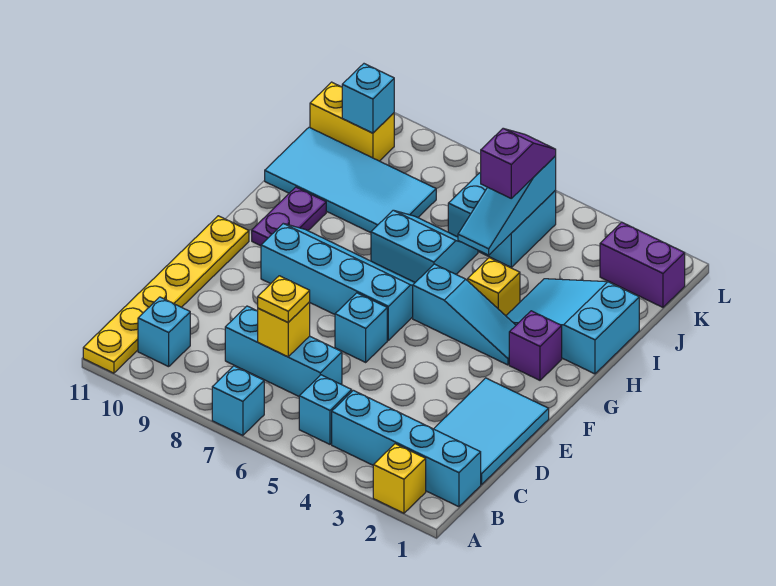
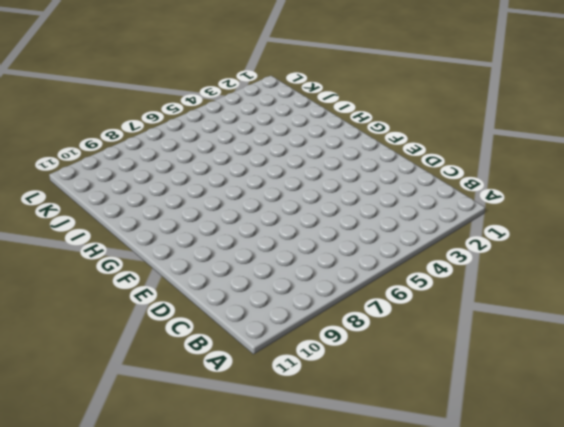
none -> yellow 1x1 brick [373,444,426,513]
none -> cyan 1x1 brick [212,366,264,435]
none -> yellow 1x6 plate [83,216,249,373]

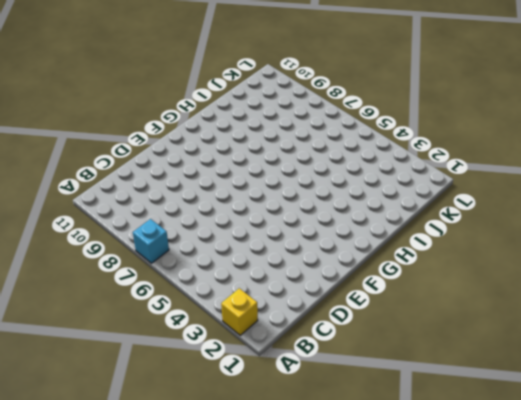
none -> yellow 1x6 plate [83,216,249,373]
none -> cyan 1x4 brick [332,390,481,507]
none -> cyan 1x1 brick [299,375,352,444]

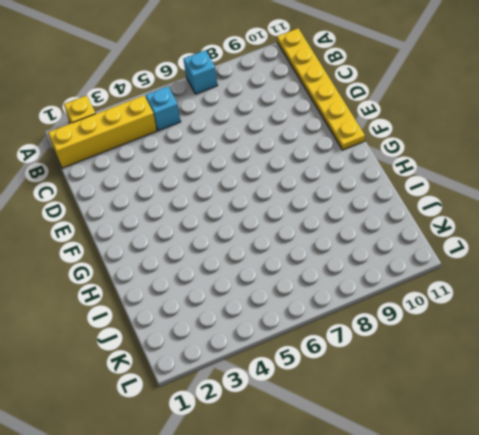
yellow 1x4 brick [48,96,157,168] -> cyan 1x4 brick [332,390,481,507]
none -> cyan 1x1 brick [138,297,190,367]
none -> cyan 2x3 tile [434,378,549,485]
none -> cyan 1x3 brick [225,306,342,396]

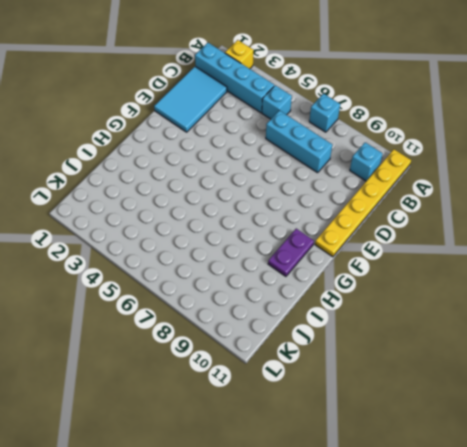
none -> cyan 1x1 brick [335,293,387,362]
none -> cyan 2x4 slope [261,224,415,340]
none -> purple 1x1 brick [509,311,562,380]

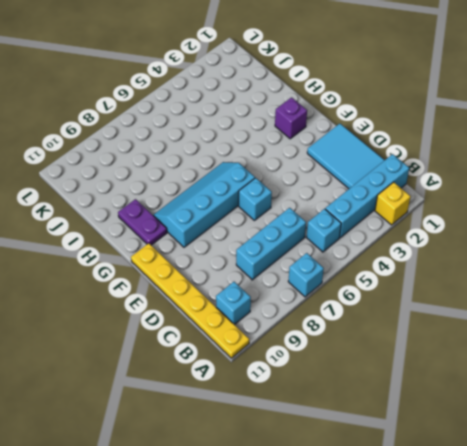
none -> cyan 1x3 slope [413,264,516,365]
none -> cyan 2x3 slope [506,279,639,374]
none -> yellow 1x1 brick [468,258,520,316]

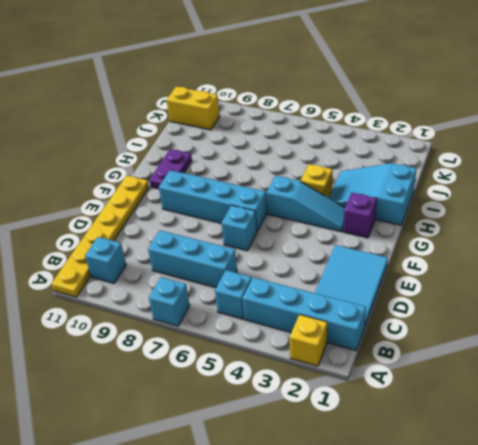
none -> cyan 2x2 slope [371,210,478,282]
none -> cyan 2x4 tile [265,127,436,233]
none -> cyan 2x2 brick [448,172,556,267]

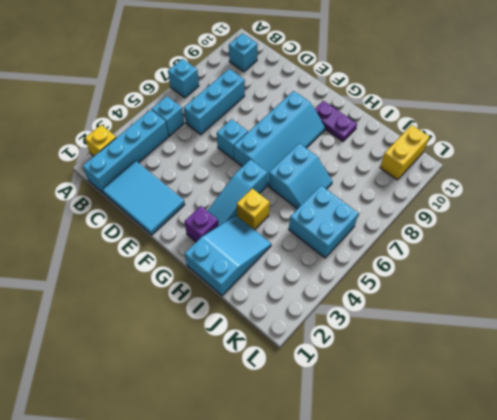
none -> yellow 1x6 plate [83,216,249,373]
none -> cyan 2x4 tile [265,127,436,233]
none -> purple 1x2 brick [600,222,685,307]

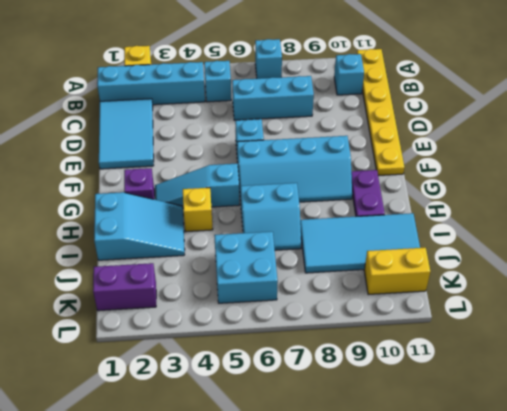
none -> yellow 1x1 brick [258,302,310,357]
none -> cyan 1x3 slope [458,156,556,255]
none -> cyan 1x1 brick [342,64,394,133]

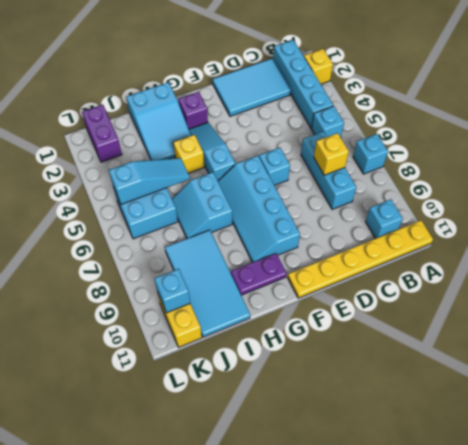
none -> yellow 1x1 plate [258,276,310,322]
none -> purple 1x2 slope [481,129,556,198]

